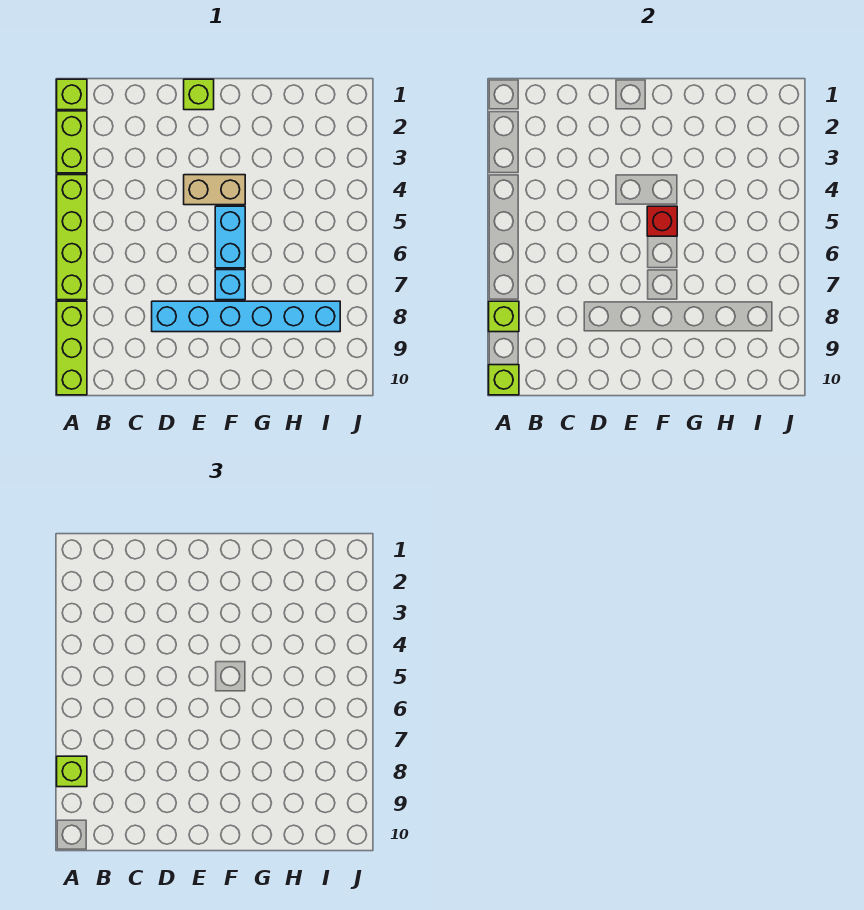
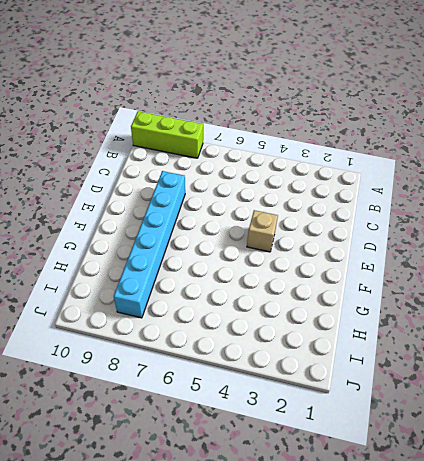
tan 1x1 brick [247,210,278,252] -> tan 1x2 brick [184,175,245,205]
none -> lime 1x1 brick [57,79,87,110]
none -> lime 1x2 brick [57,111,87,173]
none -> lime 1x4 brick [57,175,87,300]

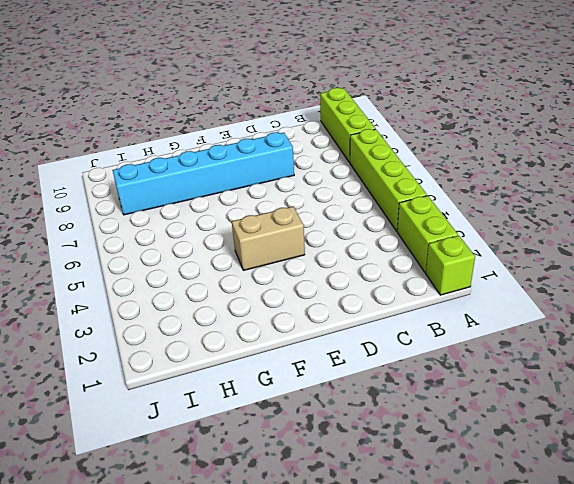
none -> lime 1x1 brick [184,79,214,110]
none -> cyan 1x2 brick [215,206,245,268]
none -> cyan 1x1 brick [215,270,245,300]

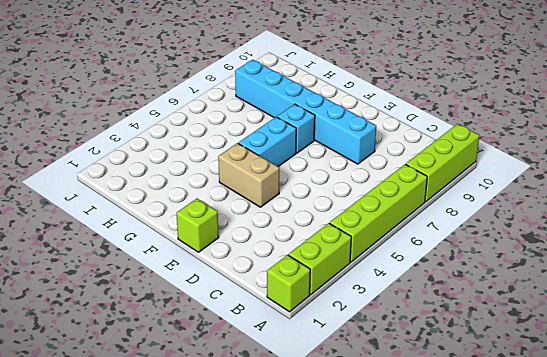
none -> lime 1x1 brick [489,301,519,332]
none -> lime 1x1 brick [489,365,519,395]
none -> red 1x1 brick [647,206,677,236]

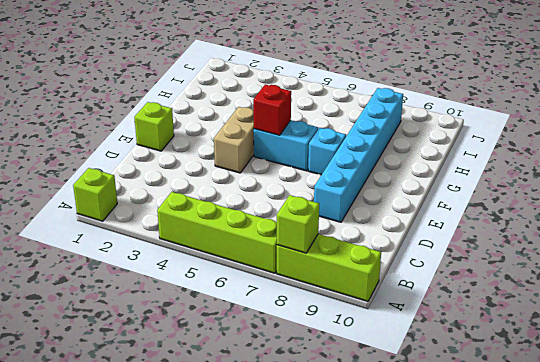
none -> lime 1x2 brick [57,111,87,173]
none -> lime 1x1 brick [489,365,519,395]
none -> lime 1x1 brick [57,756,87,787]

